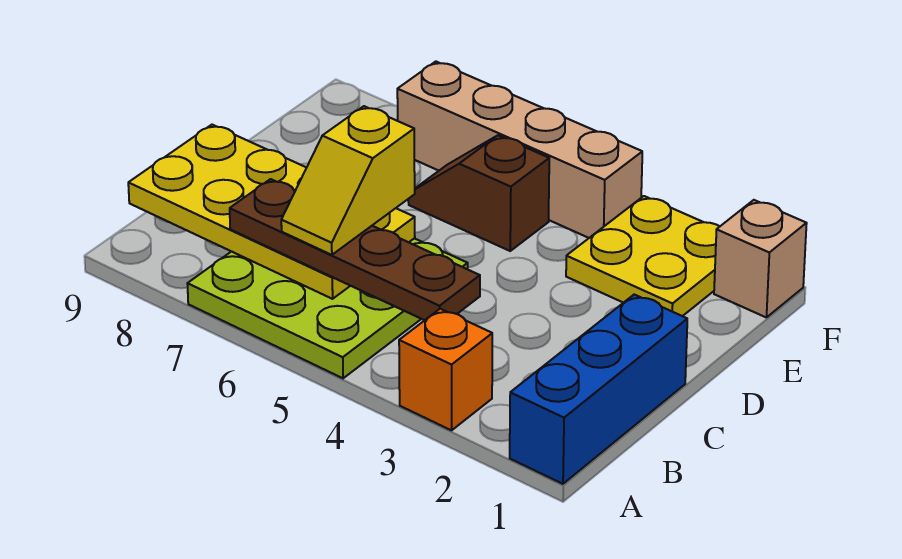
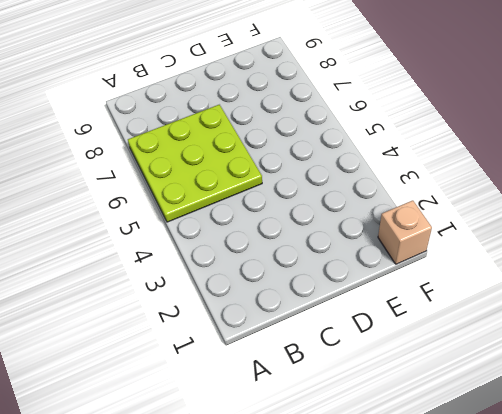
none -> blue 1x3 brick [510,295,687,484]
none -> orange 1x1 brick [399,309,492,430]

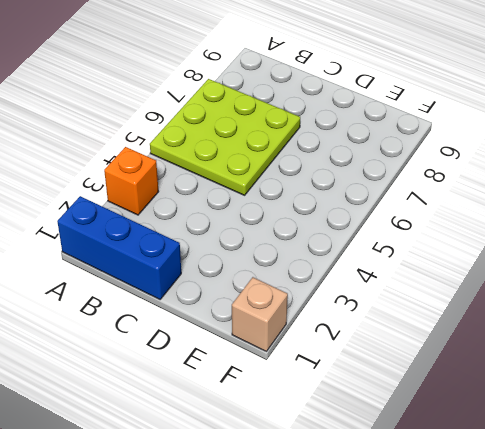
none -> yellow 2x2 plate [566,196,720,316]
none -> brown 1x2 slope [408,135,549,251]

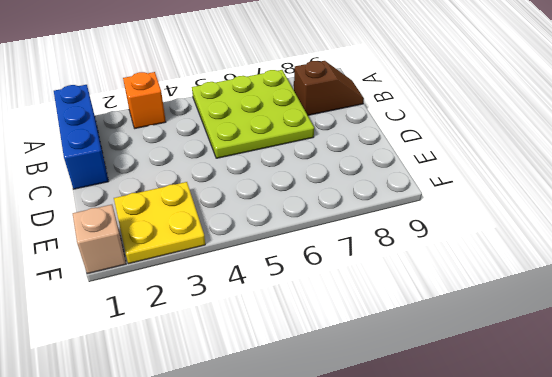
brown 1x2 slope [294,61,364,115] -> brown 1x2 slope moved to [408,135,549,251]
none -> tan 1x4 brick [397,62,642,238]
none -> yellow 2x4 plate [128,125,415,299]

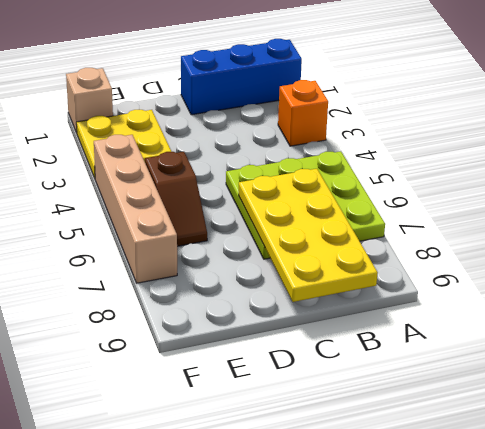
none -> brown 1x4 plate [230,179,480,320]
none -> yellow 1x2 slope [281,106,415,255]

